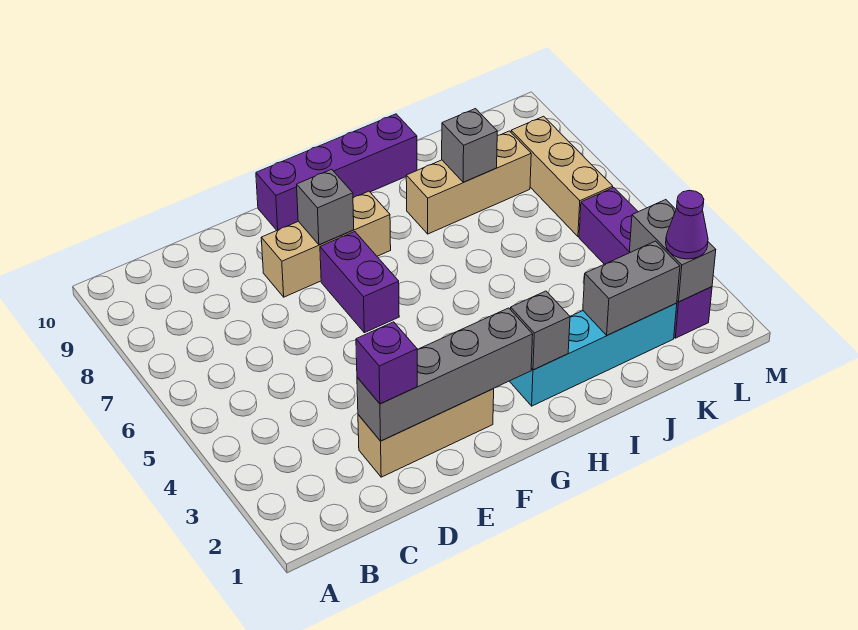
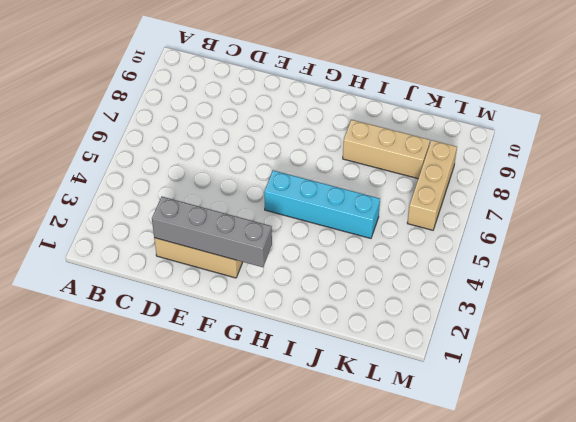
cyan 1x4 brick [264,170,380,238] -> cyan 1x4 brick moved to [510,303,677,406]
none -> tan 1x3 brick [261,191,391,297]
none -> purple 1x2 brick [320,232,399,333]
none -> purple 1x4 brick [256,114,417,230]

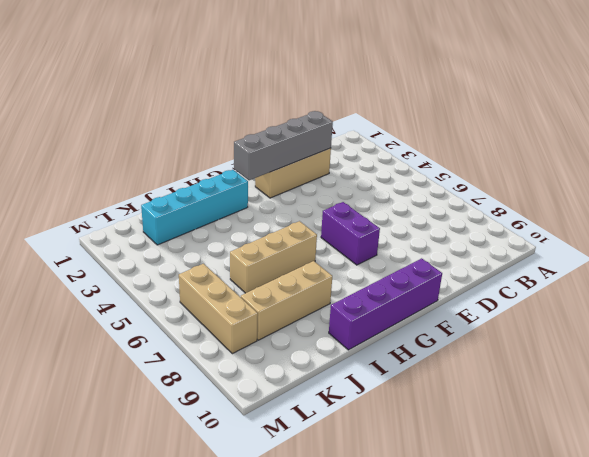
tan 1x3 brick [230,221,317,293] -> tan 1x3 brick moved to [261,191,391,297]
none -> purple 1x4 brick [579,188,712,338]
none -> grey 1x1 brick [297,169,354,245]
none -> grey 1x1 brick [511,291,570,370]

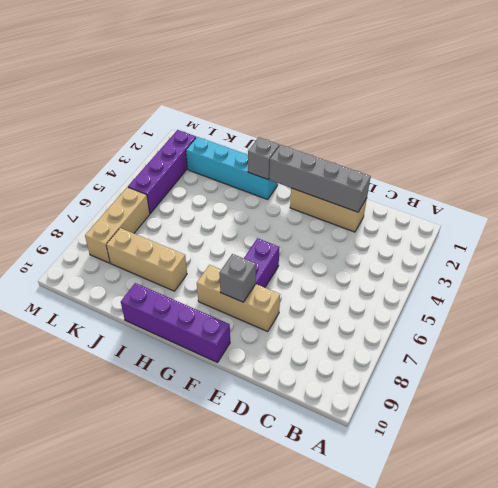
none -> grey 1x2 brick [583,241,680,335]
none -> grey 1x1 brick [442,109,497,182]
none -> grey 1x2 brick [630,200,716,302]

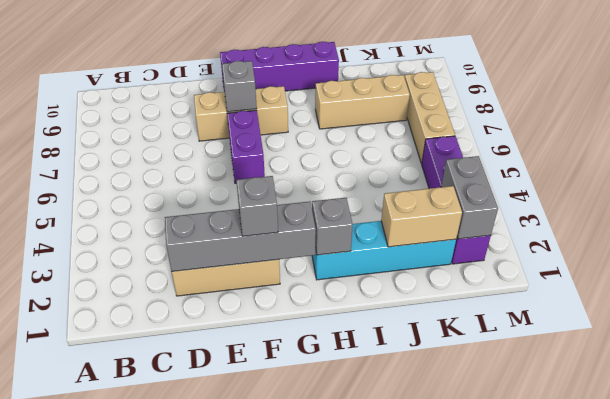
grey 1x1 brick [236,176,278,236] -> grey 1x1 brick moved to [442,109,497,182]
tan 1x2 brick [381,186,462,247] -> grey 1x2 brick [583,241,680,335]
none -> purple 1x1 brick [356,322,417,404]
none -> purple 1x1 cone [666,190,708,259]

